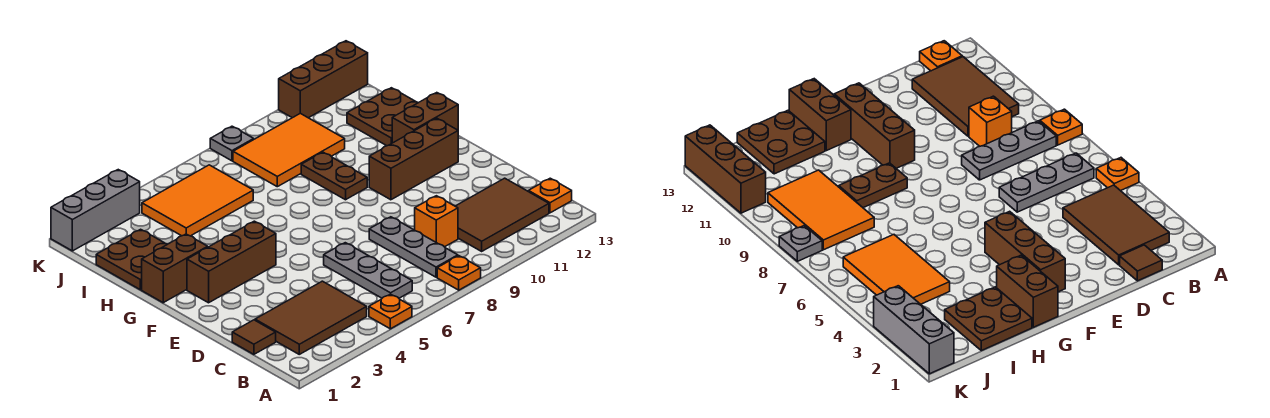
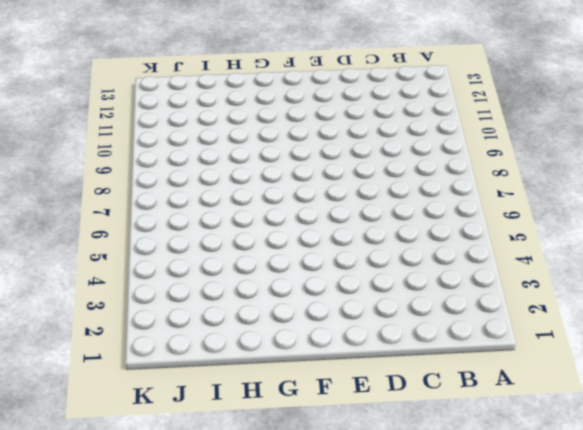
none -> orange 1x1 plate [369,294,412,329]
none -> orange 1x1 plate [437,256,481,290]
none -> brown 2x3 tile [255,281,367,354]

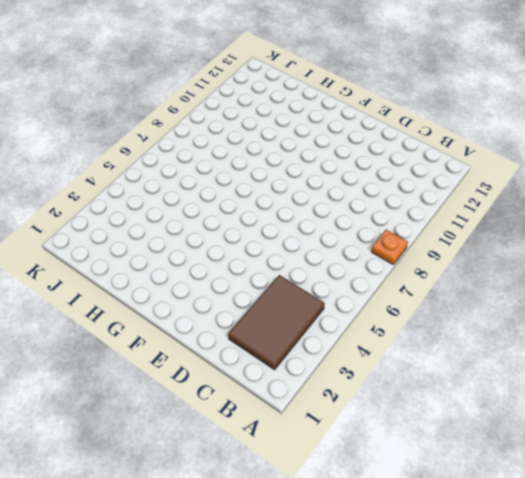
none -> orange 1x1 plate [369,294,412,329]
none -> grey 1x3 plate [324,243,412,298]
none -> grey 1x3 plate [369,217,458,277]

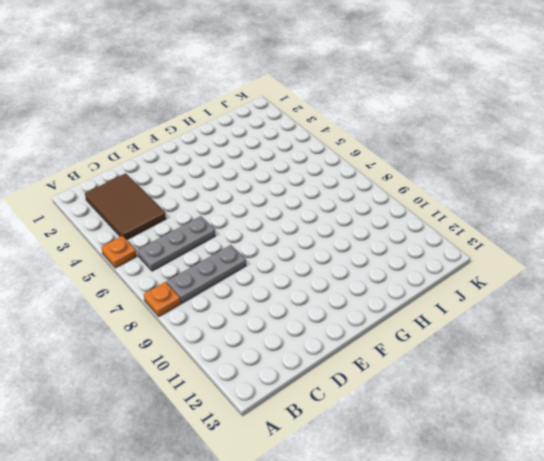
none -> brown 2x3 tile [455,178,549,251]
none -> orange 1x1 plate [528,178,572,213]
none -> brown 1x1 tile [232,320,276,354]

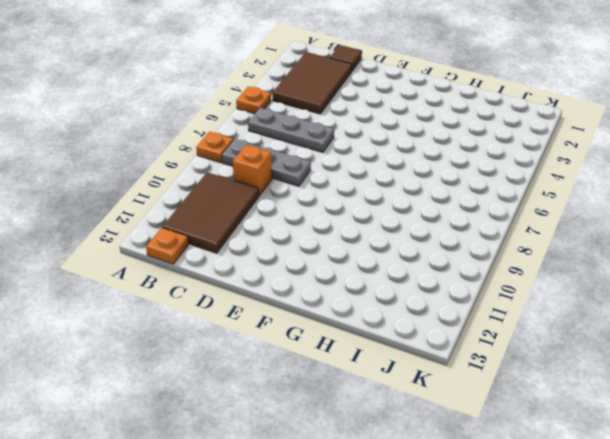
none -> brown 1x3 brick [187,221,276,303]
none -> brown 1x3 brick [369,118,458,200]
none -> brown 1x2 brick [142,234,208,303]

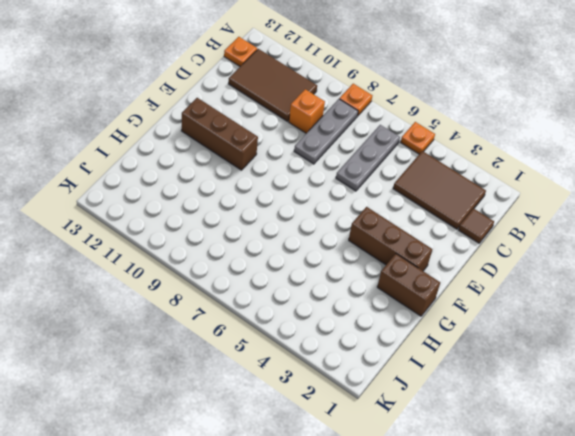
none -> brown 1x2 plate [301,152,367,200]
none -> brown 1x2 brick [392,93,458,143]
none -> brown 2x2 plate [96,229,167,290]

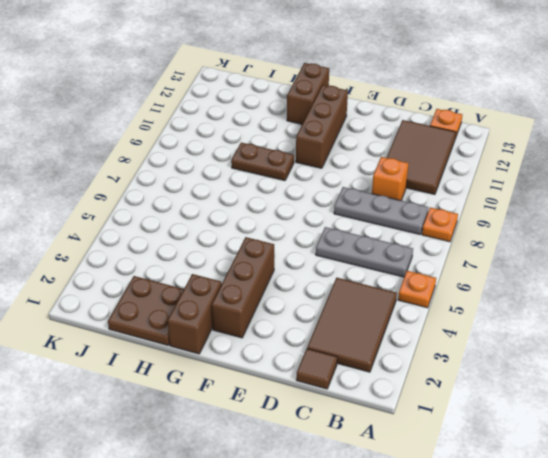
none -> brown 2x2 plate [347,88,418,146]
none -> orange 2x3 tile [142,165,253,236]
none -> orange 2x3 tile [233,113,345,187]

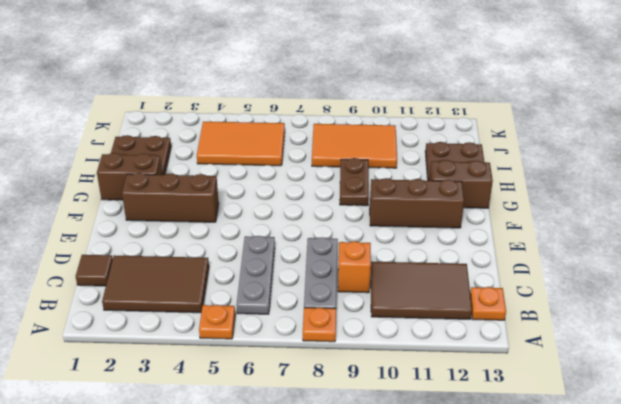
none -> grey 1x3 brick [51,170,140,251]
none -> grey 1x1 plate [210,126,254,161]
none -> brown 1x3 brick [279,41,368,118]

